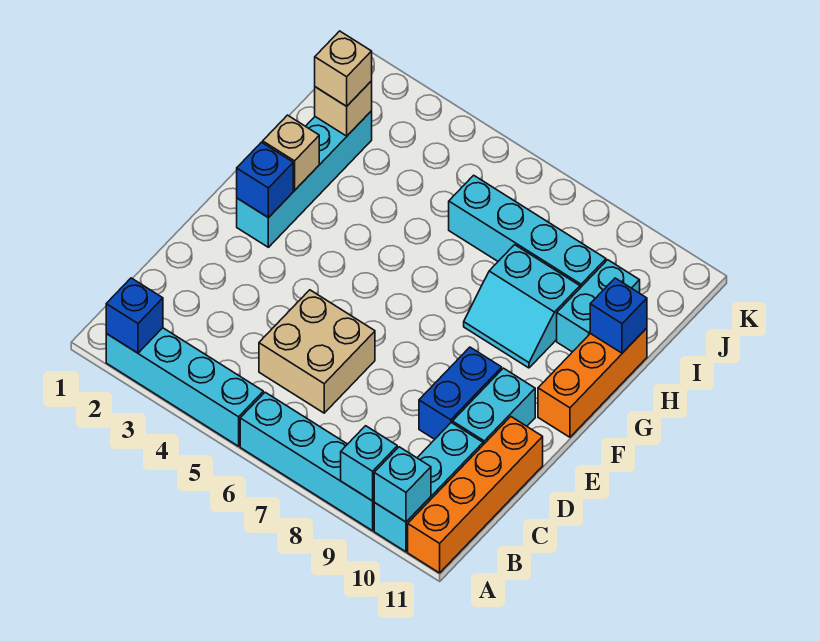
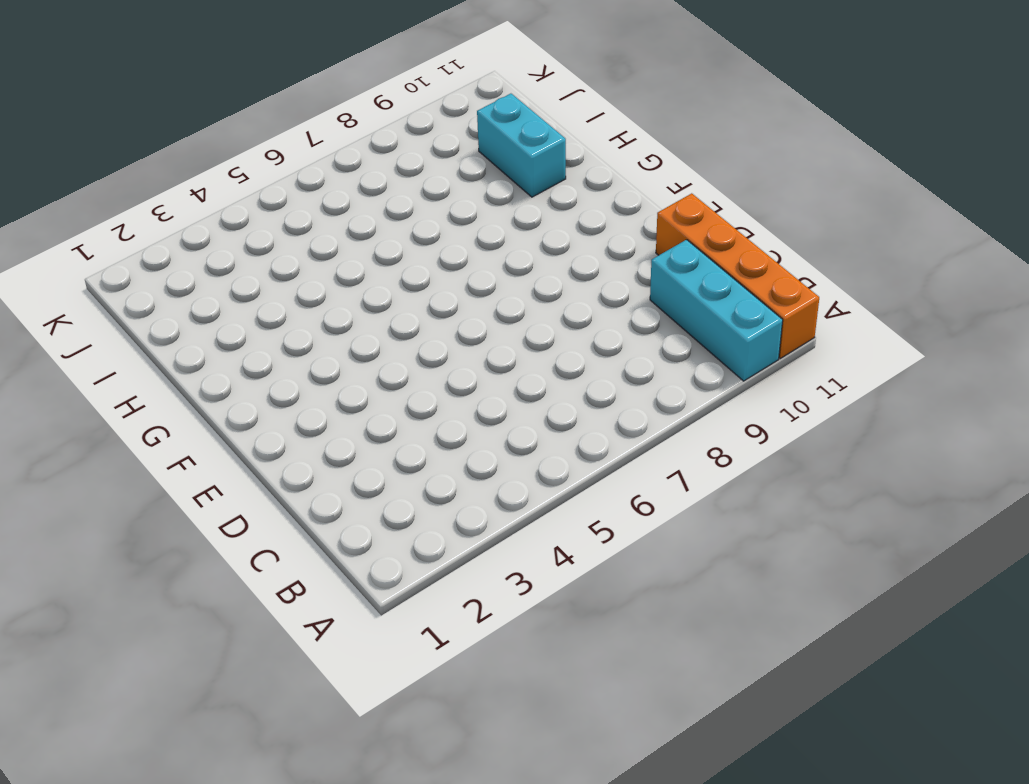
none -> cyan 1x4 brick [106,328,263,446]
none -> cyan 1x4 brick [240,392,375,531]
none -> tan 2x2 brick [259,290,375,413]

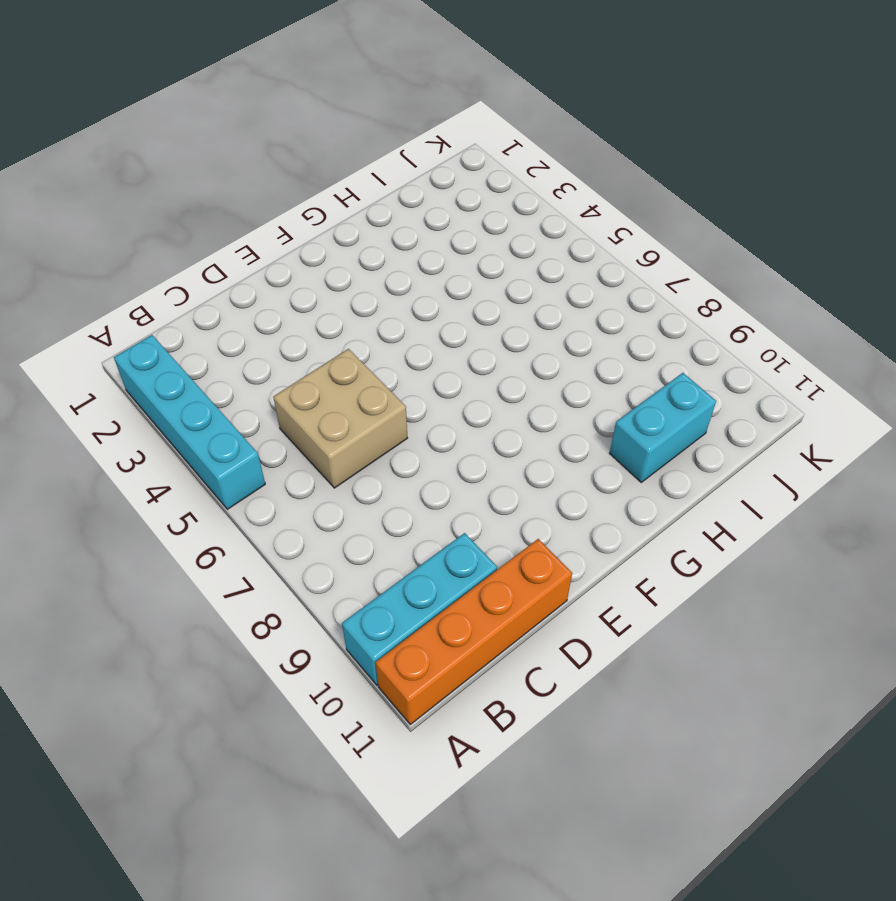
none -> cyan 1x4 brick [240,392,375,531]
none -> blue 1x2 brick [419,347,502,439]
none -> cyan 1x2 brick [452,368,535,445]

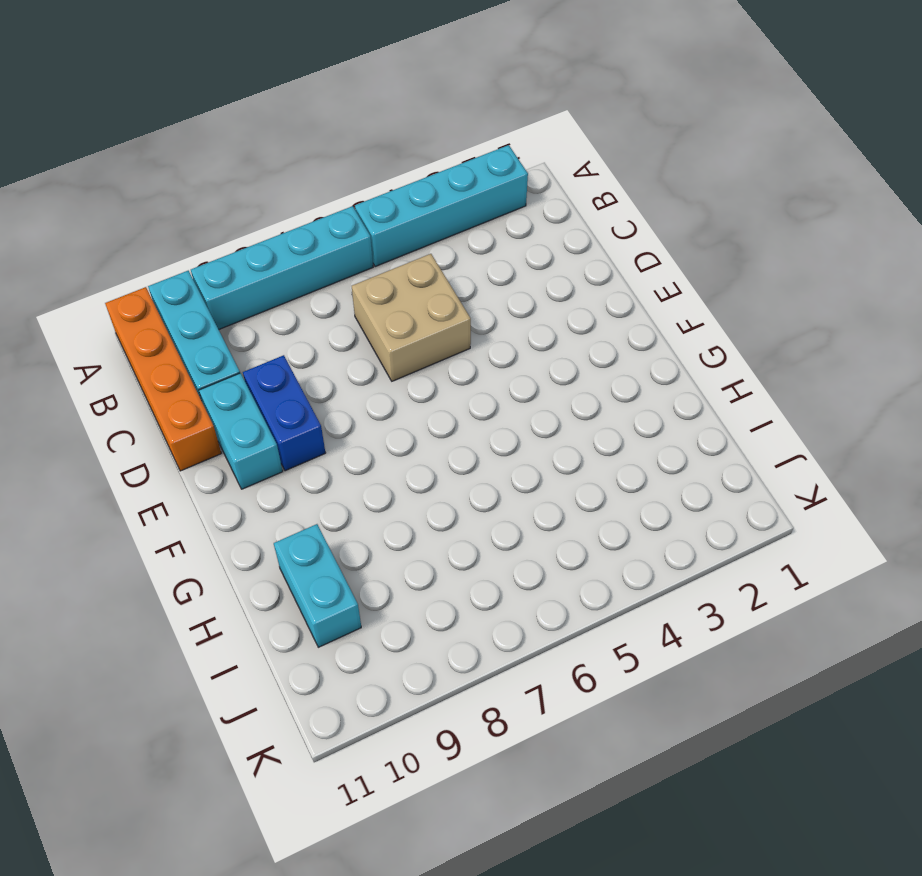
none -> cyan 1x4 brick [237,111,372,247]
none -> orange 1x3 brick [538,328,647,437]
none -> cyan 2x2 slope [464,245,580,368]

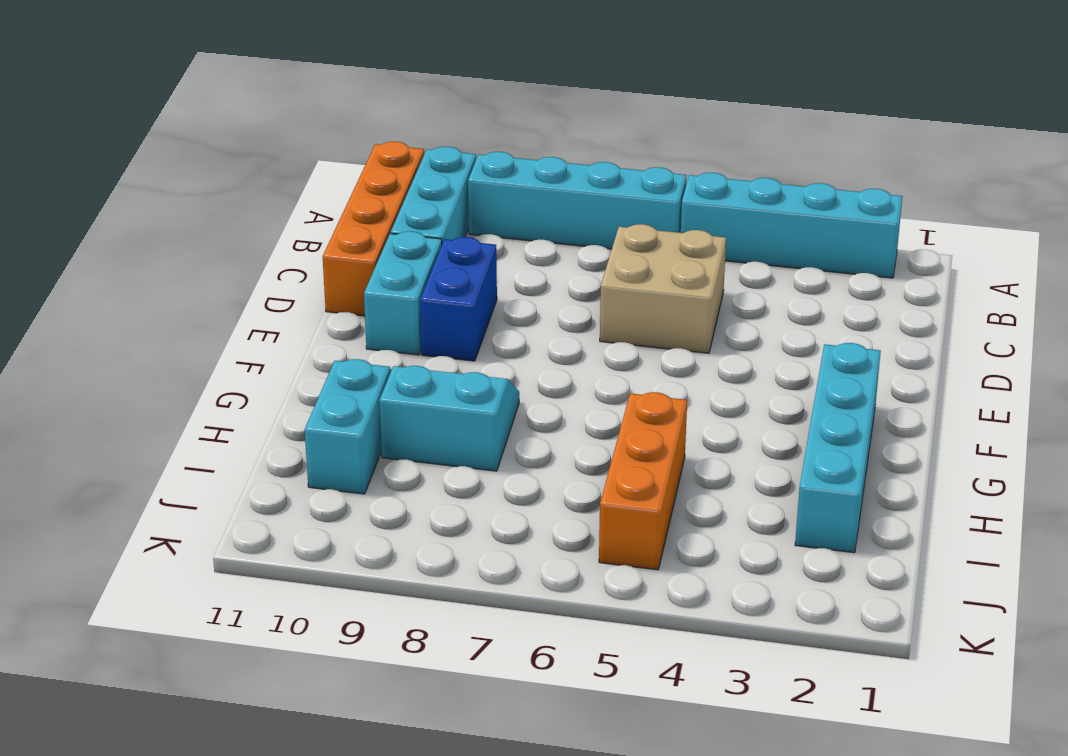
orange 1x3 brick [599,392,687,570] -> orange 1x3 brick moved to [538,328,647,437]
none -> cyan 1x4 brick [449,175,606,288]
none -> blue 1x1 brick [106,278,163,353]
none -> cyan 1x1 brick [341,426,397,501]

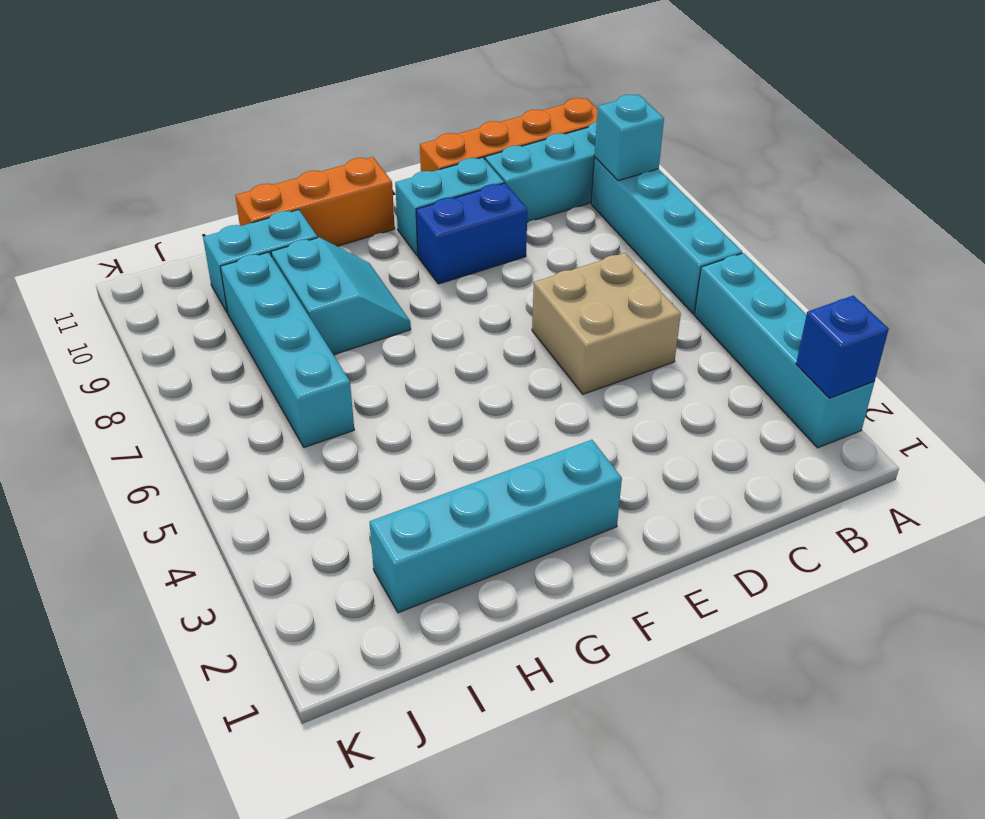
none -> cyan 1x1 brick [374,447,431,522]
none -> blue 1x1 brick [237,142,293,218]
none -> tan 1x1 brick [263,115,319,190]

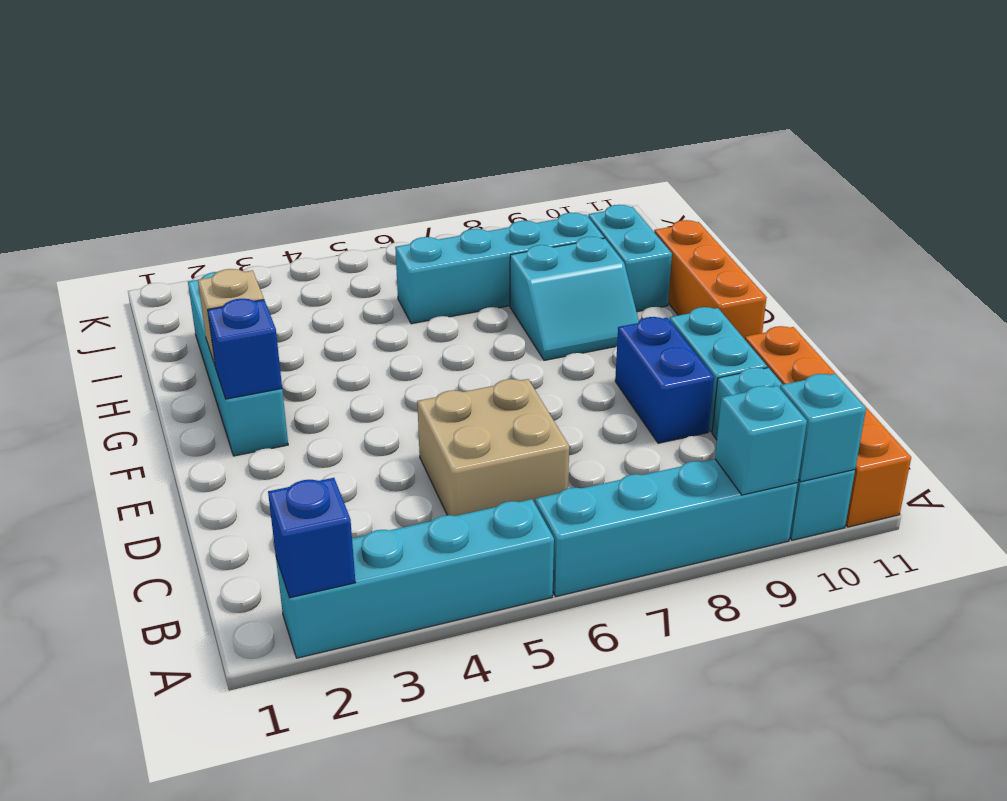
none -> blue 1x1 brick [590,278,647,353]
none -> tan 1x1 brick [315,81,372,136]
none -> tan 1x1 brick [315,31,372,106]

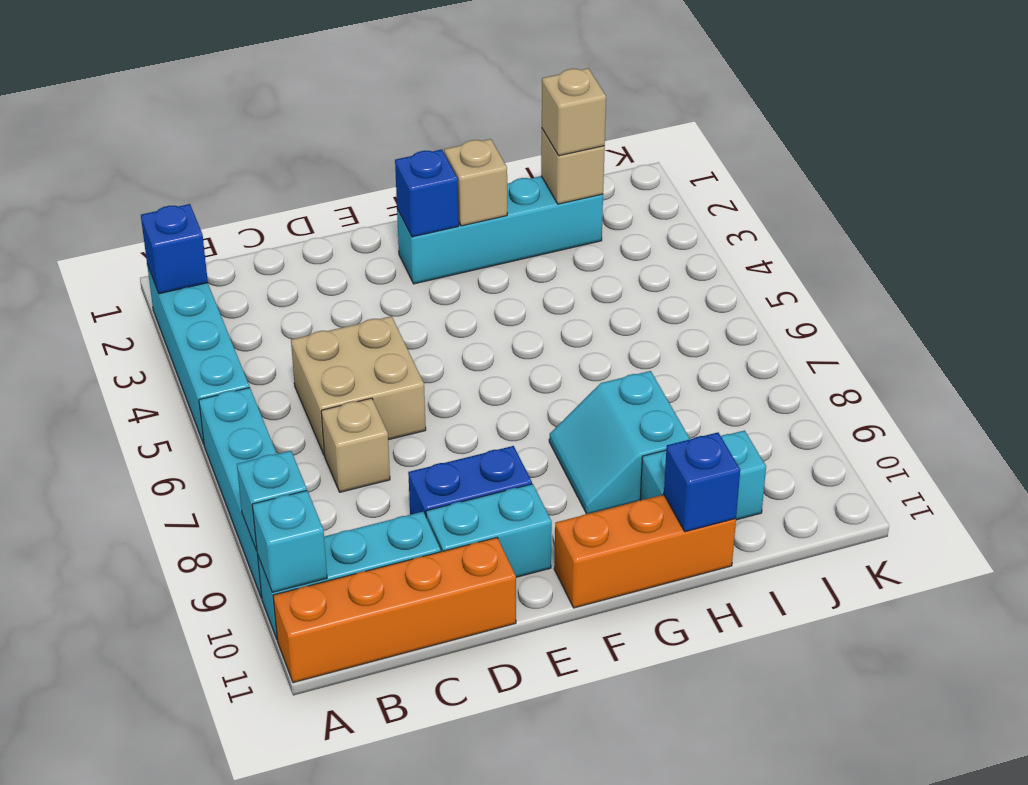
tan 1x1 brick [321,398,390,492] -> none
none -> cyan 1x4 brick [449,175,606,288]

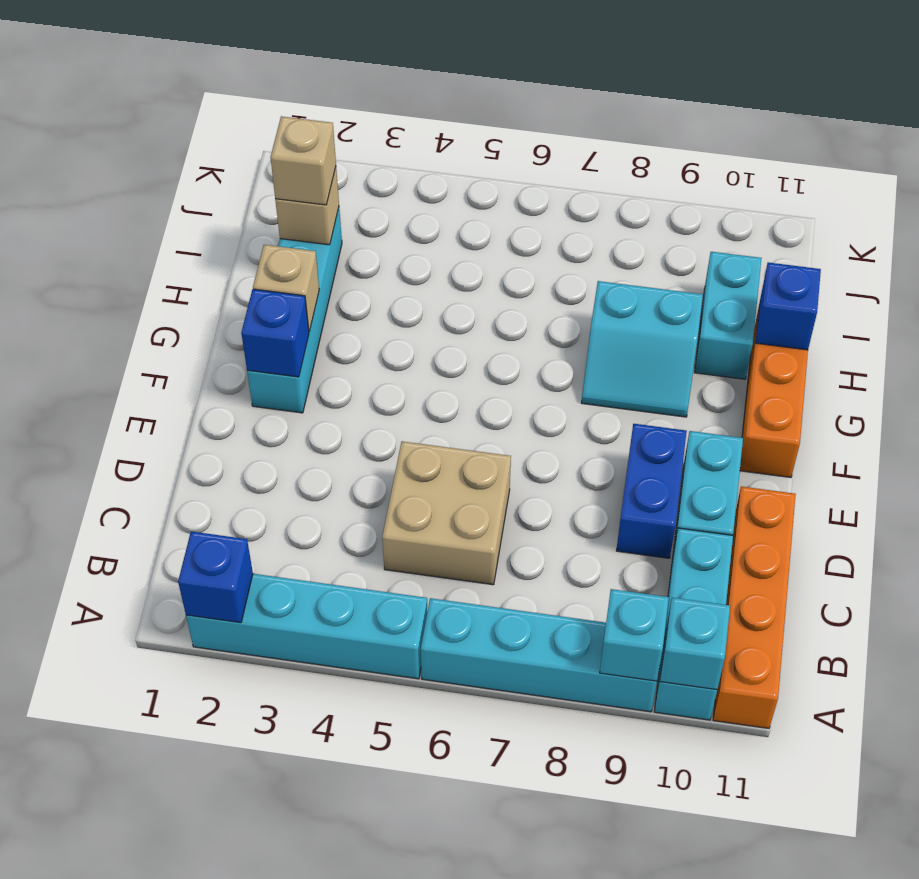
none -> cyan 1x4 brick [449,175,606,288]

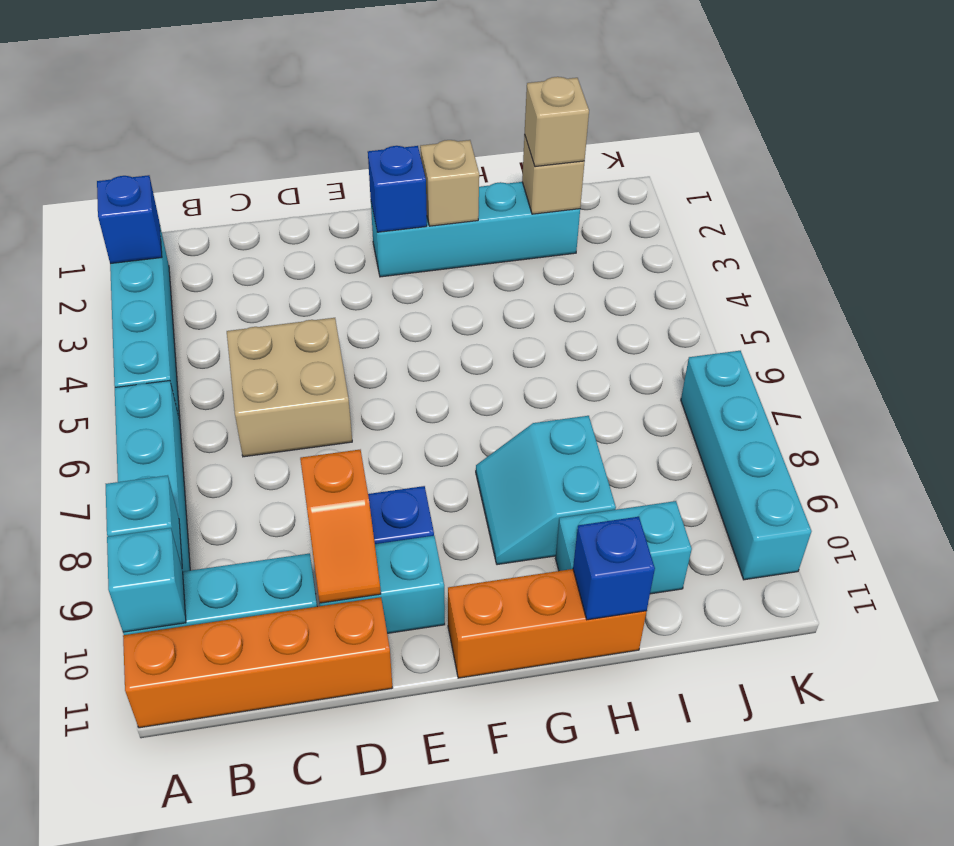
orange 1x2 slope [300,450,381,603] -> none
cyan 1x4 brick [681,351,811,580] -> cyan 1x4 brick moved to [449,175,606,288]

